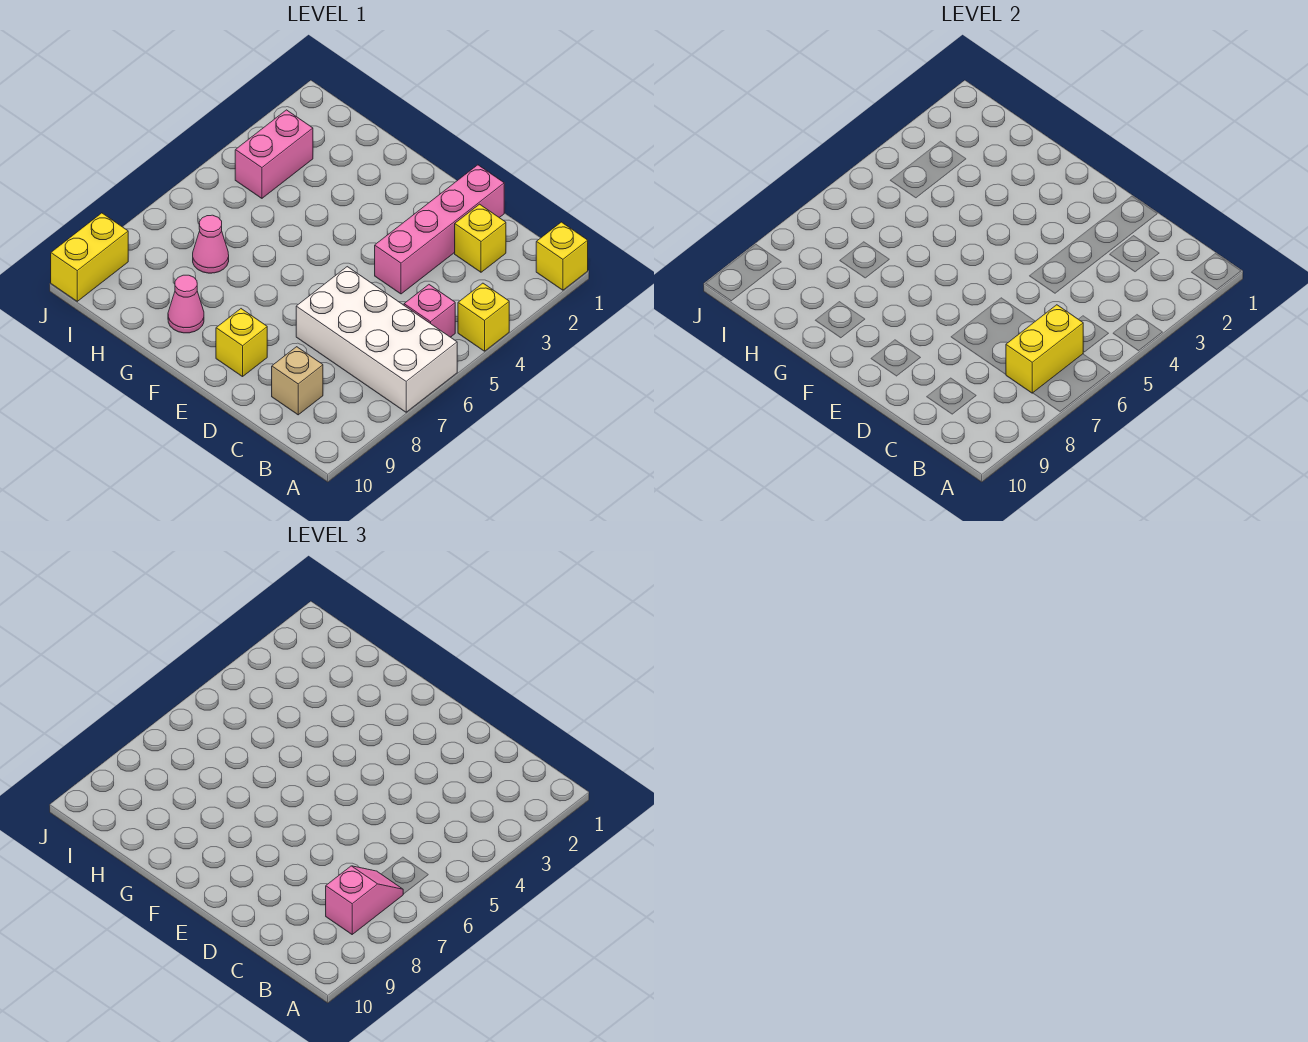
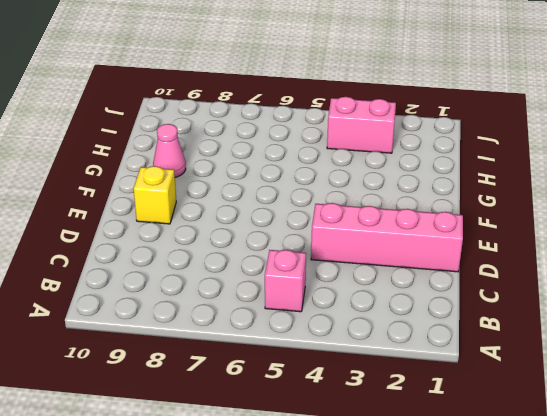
none -> yellow 1x1 brick [536,222,588,290]
none -> yellow 1x1 brick [458,283,509,351]
none -> white 2x4 brick [296,267,457,412]

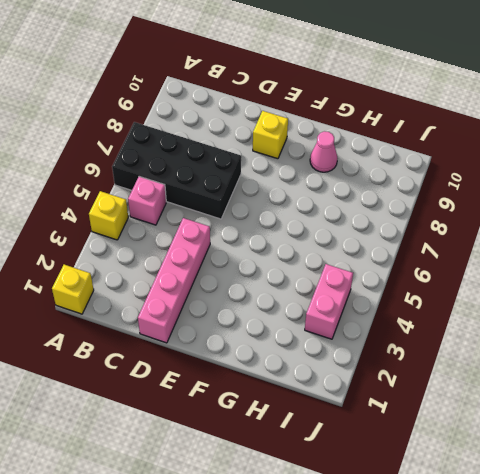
black 2x4 brick [112,122,241,219] -> white 2x4 brick [296,267,457,412]
none -> yellow 1x1 brick [455,204,506,272]
none -> tan 1x1 brick [272,347,323,415]
none -> pink 1x1 cone [193,215,229,273]

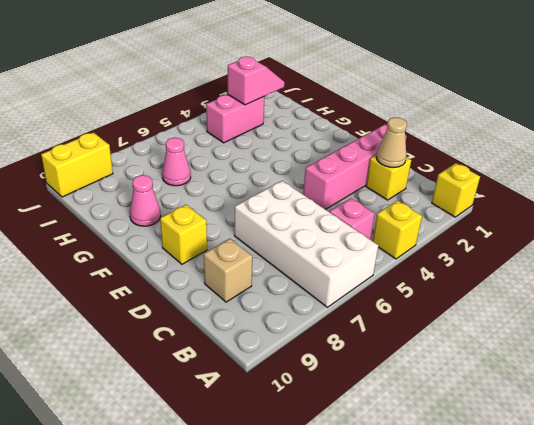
tan 1x1 cone [376,118,407,167] -> none
pink 1x2 slope [228,57,285,105] -> pink 1x2 slope moved to [326,866,403,934]
none -> yellow 1x2 brick [1006,305,1083,393]

